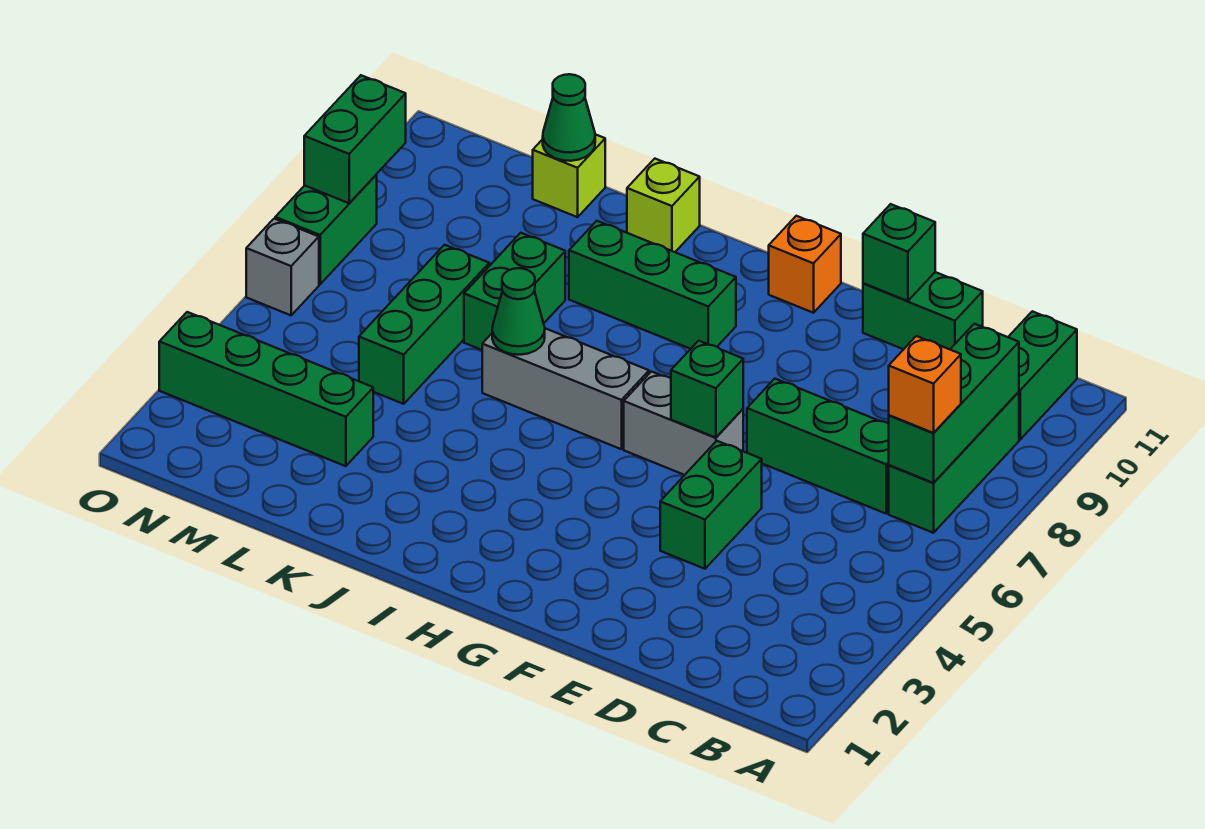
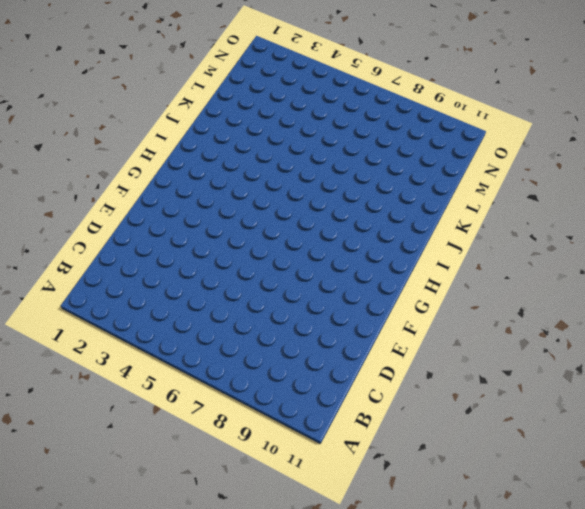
none -> green 1x3 brick [889,392,1019,533]
none -> green 1x2 brick [1009,311,1077,439]
none -> green 1x3 brick [747,379,889,514]

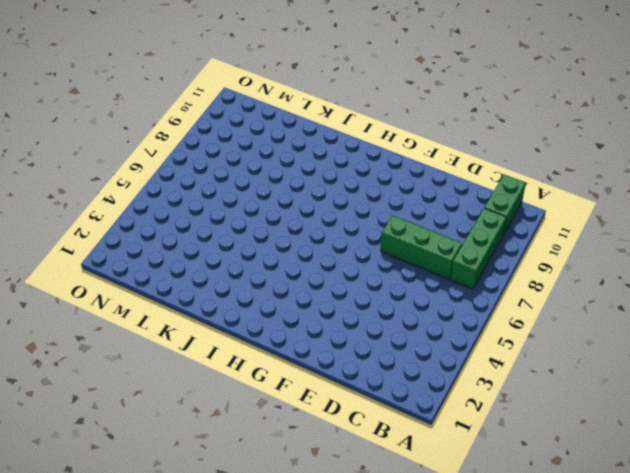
none -> green 1x2 brick [863,272,983,349]
none -> green 1x2 brick [660,441,762,569]
none -> grey 1x2 brick [624,372,743,475]

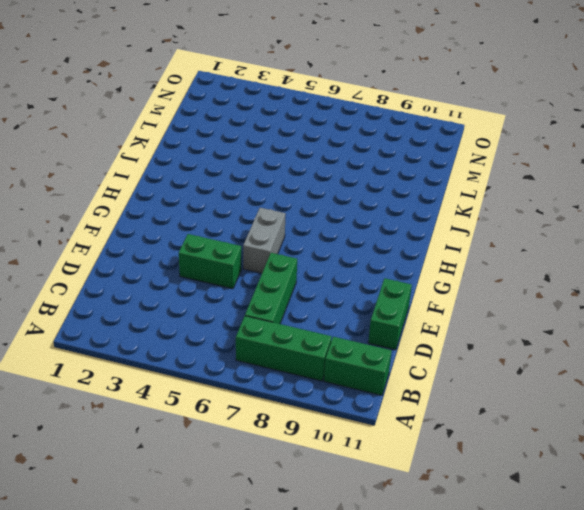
none -> orange 1x1 brick [769,216,841,313]
none -> grey 1x3 brick [482,328,649,449]
none -> green 1x3 brick [569,221,736,349]

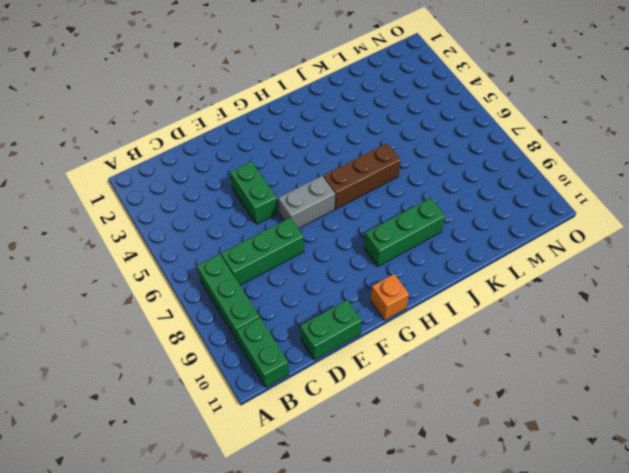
brown 1x3 brick [323,143,401,209] -> grey 1x3 brick [482,328,649,449]
none -> lime 1x1 brick [627,159,700,252]
none -> green 1x2 brick [464,233,565,350]
none -> green 1x4 brick [159,312,373,466]

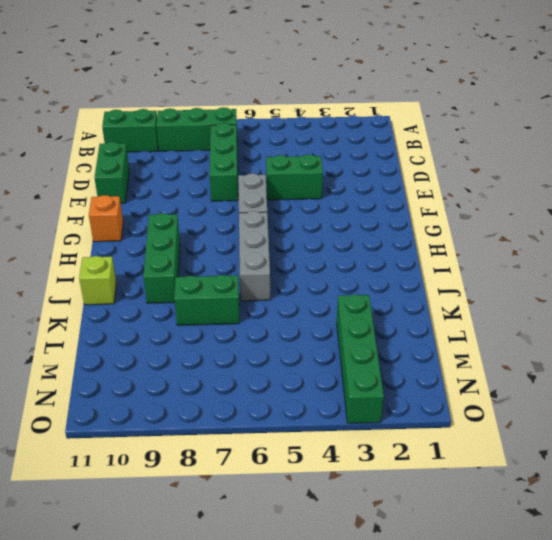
none -> green 1x3 brick [359,245,489,404]
none -> lime 1x1 brick [533,134,605,217]
none -> grey 1x1 brick [246,219,319,315]

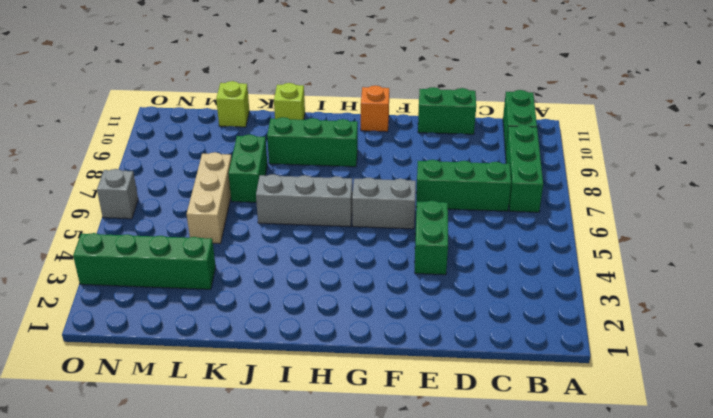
tan 1x3 brick [187,152,232,244] -> green 1x3 brick [359,245,489,404]
none -> green 1x2 brick [275,175,377,284]
none -> green 1x3 brick [889,324,1019,483]
none -> green 1x1 brick [863,204,935,301]

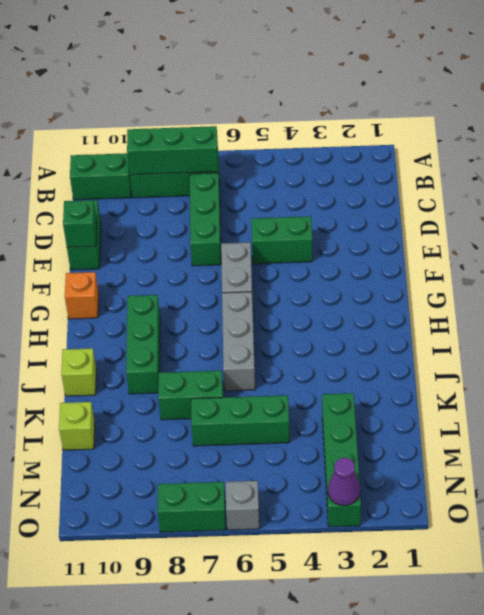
purple 1x1 cone [328,458,360,506] -> none
none -> green 1x1 brick [671,341,743,438]
none -> green 1x1 cone [492,268,545,355]
none -> green 1x1 cone [543,74,595,161]

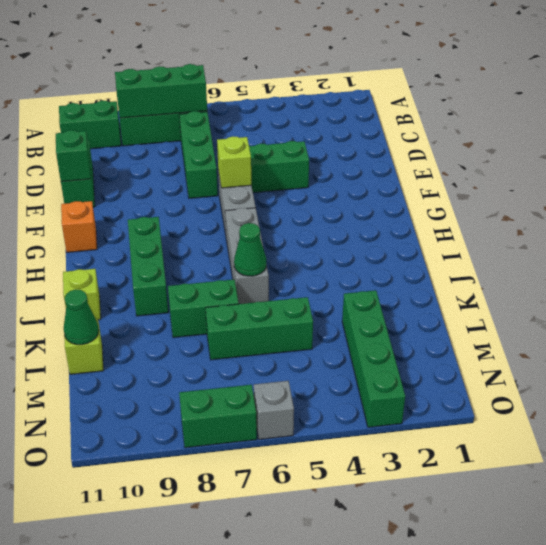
lime 1x1 brick [217,136,251,188] -> green 1x1 brick [671,341,743,438]
none -> green 1x2 brick [304,75,406,203]
none -> orange 1x1 brick [889,336,961,433]

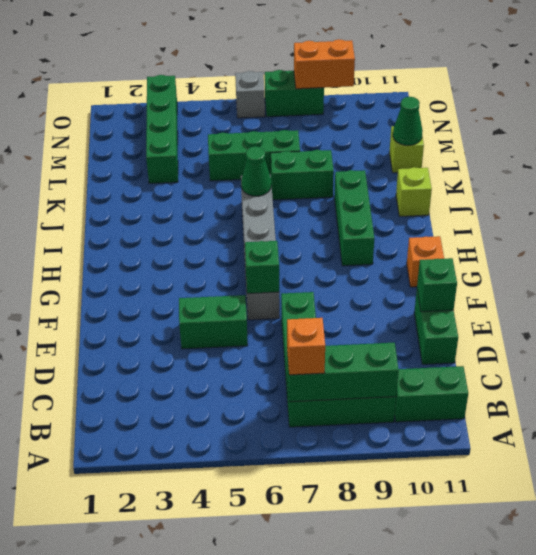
orange 1x2 brick [294,39,355,89] -> green 1x2 brick [304,75,406,203]

